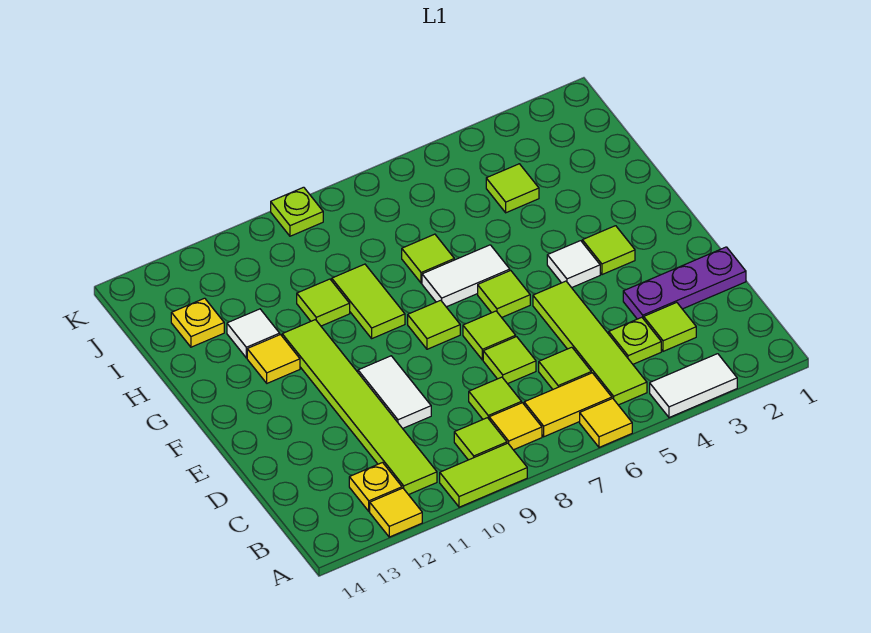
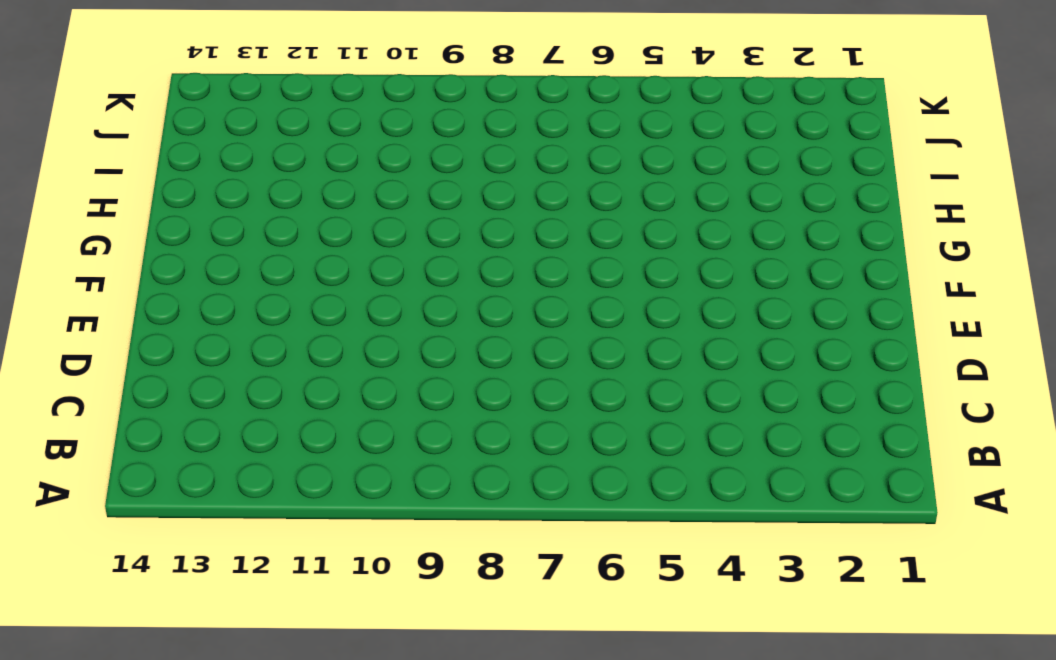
none -> white 1x2 tile [650,354,737,417]
none -> yellow 1x1 tile [580,398,632,447]
none -> lime 1x2 tile [440,443,527,507]
none -> yellow 1x1 tile [370,488,422,537]

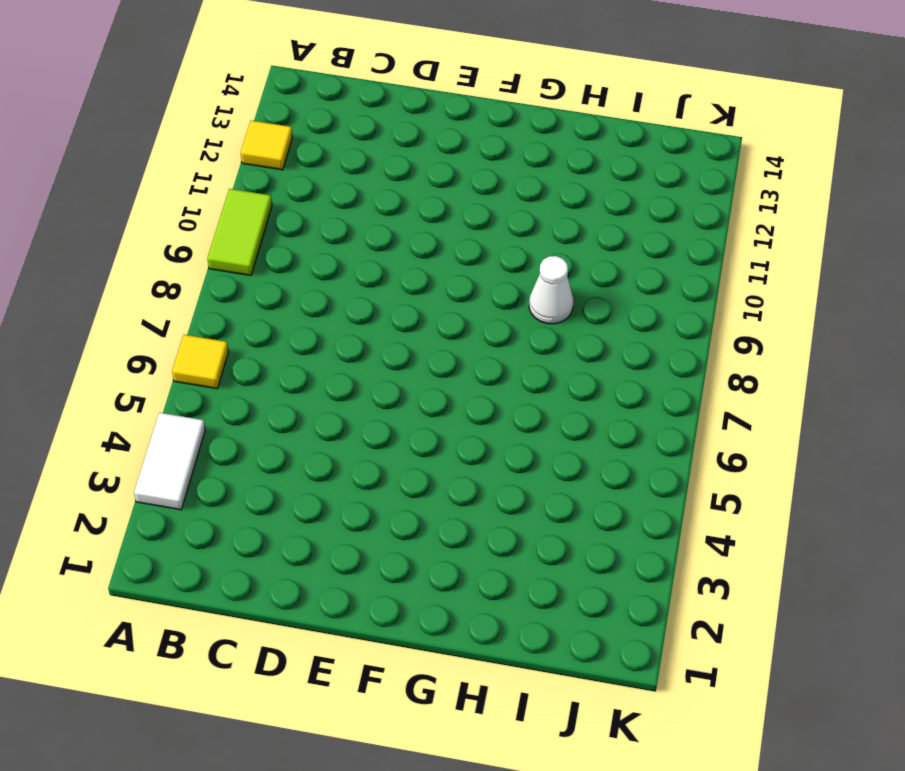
white 1x1 cone [529,256,573,324] -> lime 1x2 tile [332,264,405,338]
none -> lime 1x4 tile [533,281,647,405]
none -> yellow 1x2 tile [524,373,612,437]
none -> yellow 1x1 tile [489,403,542,450]
none -> lime 1x1 tile [454,418,507,460]

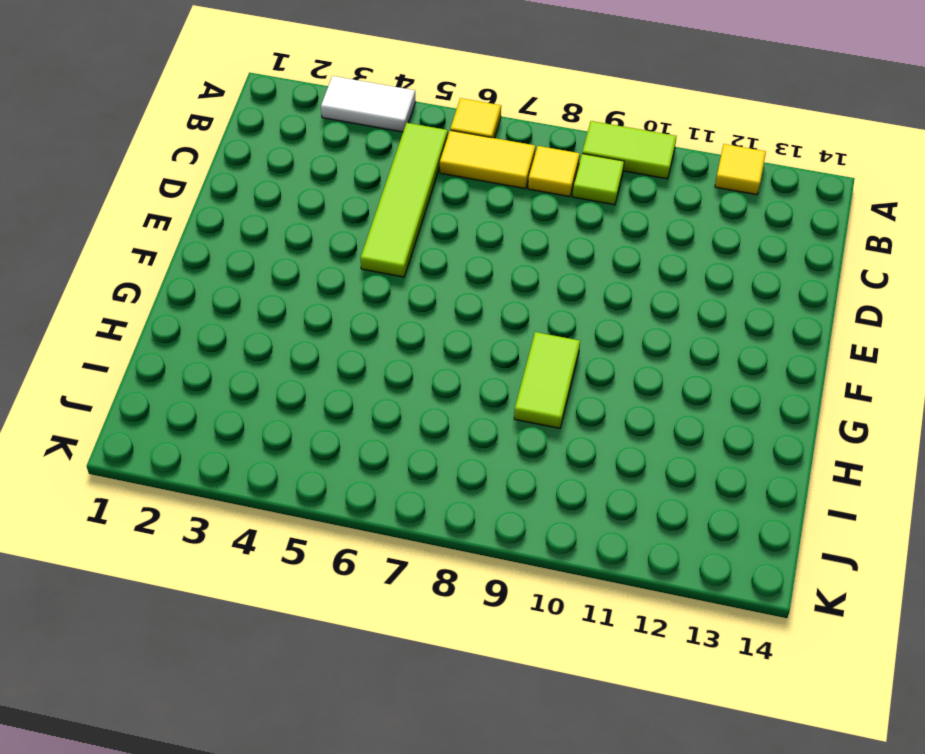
none -> lime 1x6 tile [282,320,437,495]
none -> yellow 1x1 plate [349,463,402,511]
none -> lime 1x1 tile [644,302,696,351]
none -> lime 1x1 plate [609,317,661,364]

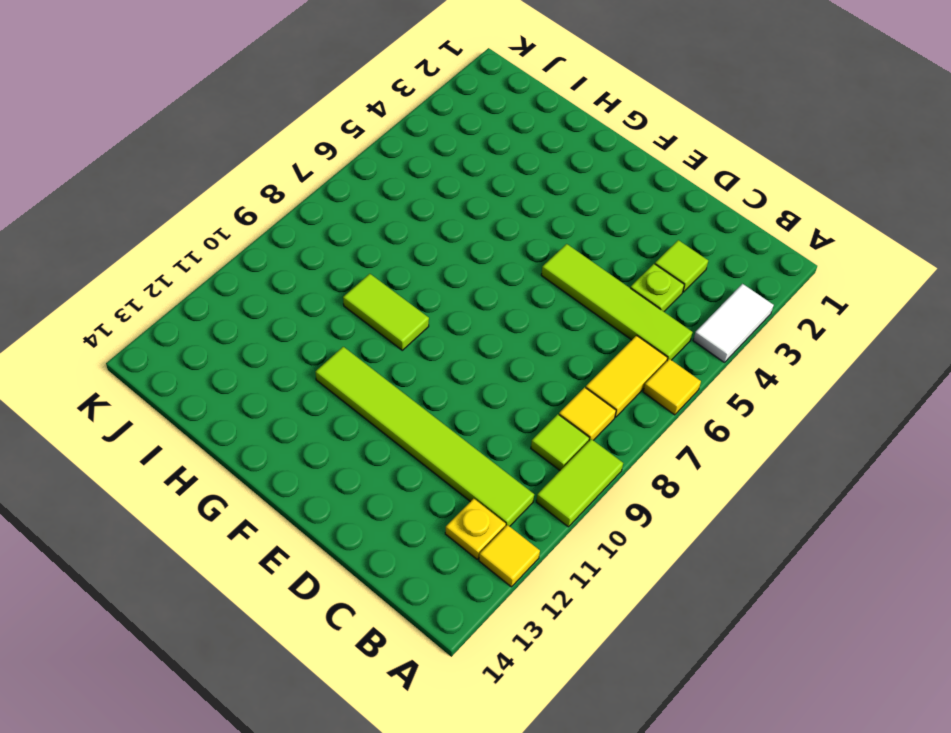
none -> lime 1x1 tile [539,347,591,389]
none -> lime 1x1 tile [469,377,522,419]
none -> purple 1x3 plate [623,247,746,319]
none -> lime 1x1 tile [483,337,536,384]

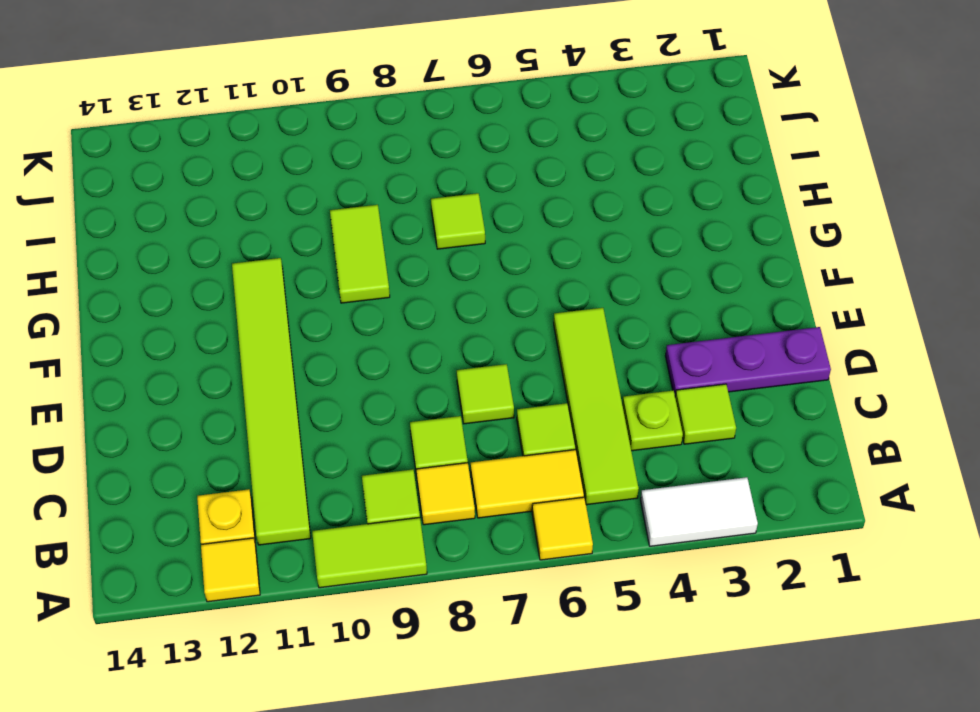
none -> white 1x2 tile [358,356,431,428]
none -> lime 1x1 tile [463,311,516,360]
none -> lime 1x1 tile [582,226,635,275]
none -> white 1x1 tile [547,241,600,288]

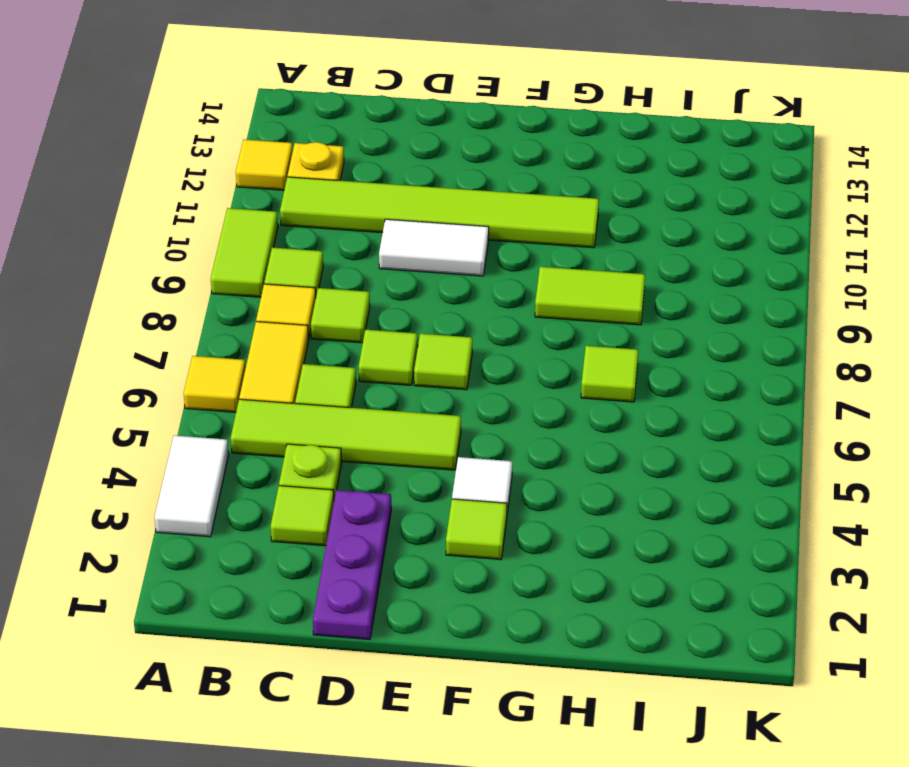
none -> lime 1x1 tile [478,270,530,317]
none -> lime 1x1 tile [408,300,460,349]
none -> white 1x2 tile [422,245,510,307]
none -> yellow 1x1 tile [247,335,300,383]

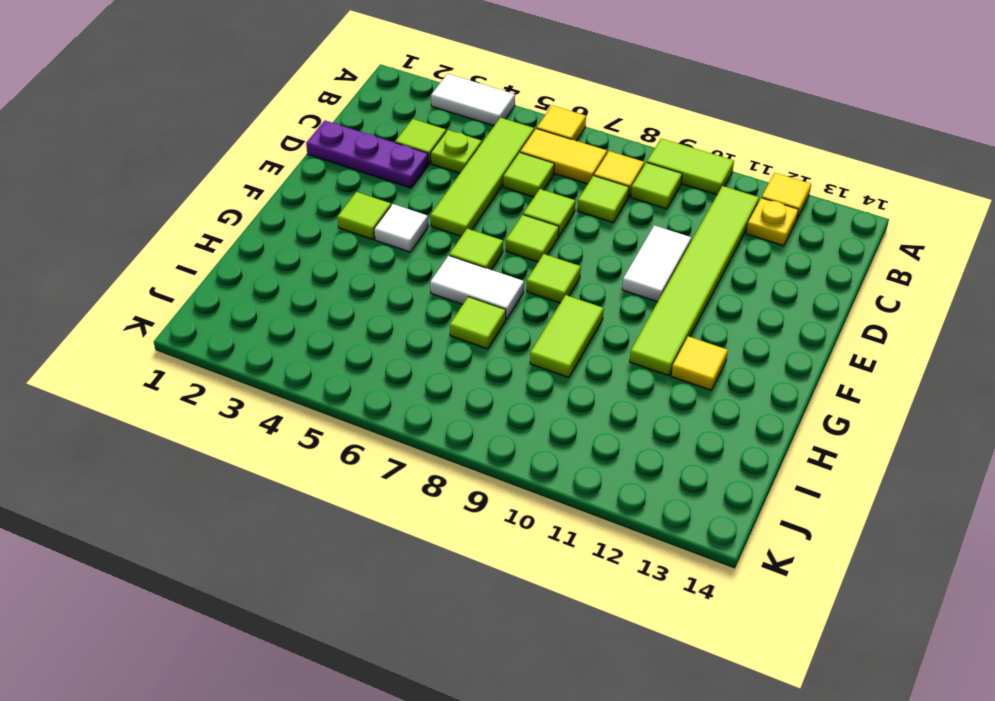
none -> lime 1x1 tile [297,279,350,326]
none -> white 1x1 tile [227,309,280,358]
none -> lime 1x1 tile [486,164,539,213]
none -> yellow 1x1 plate [171,298,224,347]

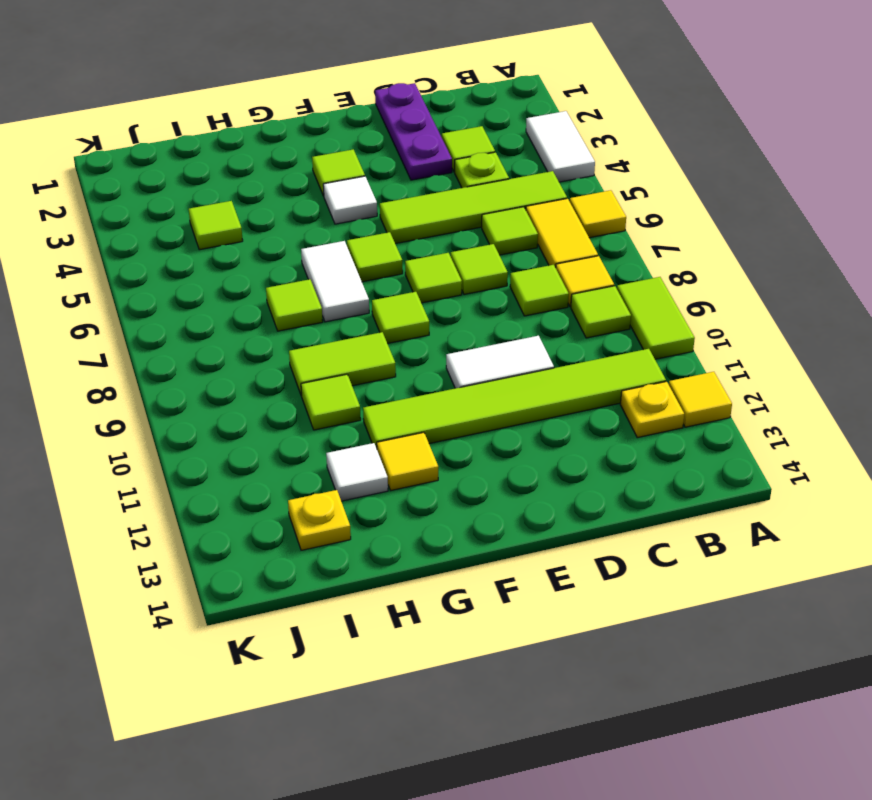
none -> lime 1x1 plate [271,187,323,236]

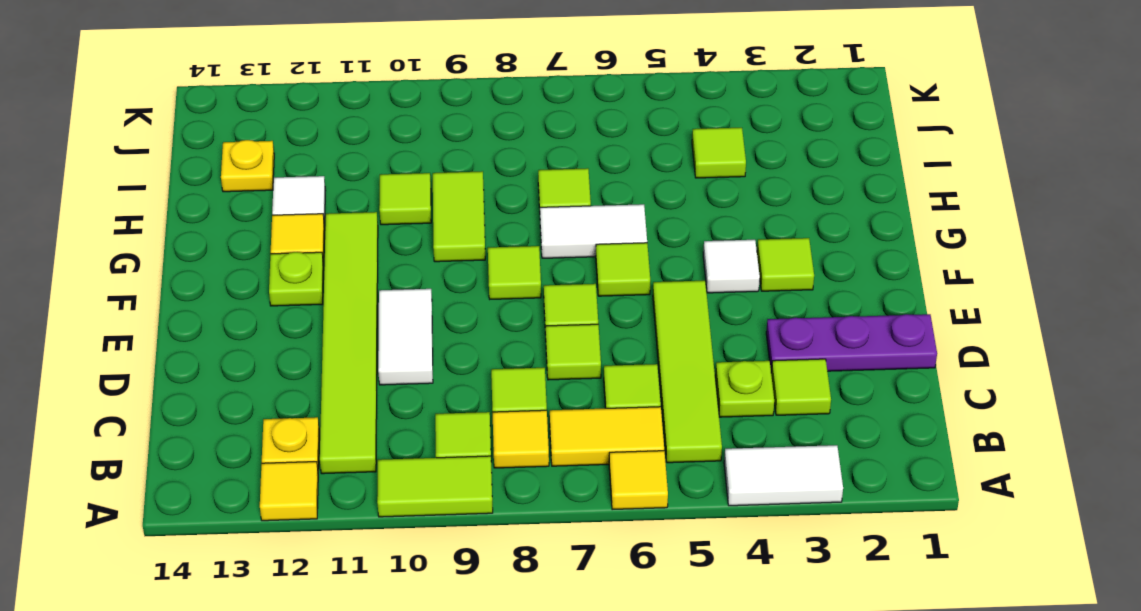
lime 1x1 plate [269,252,324,306] -> lime 1x1 plate moved to [271,187,323,236]

